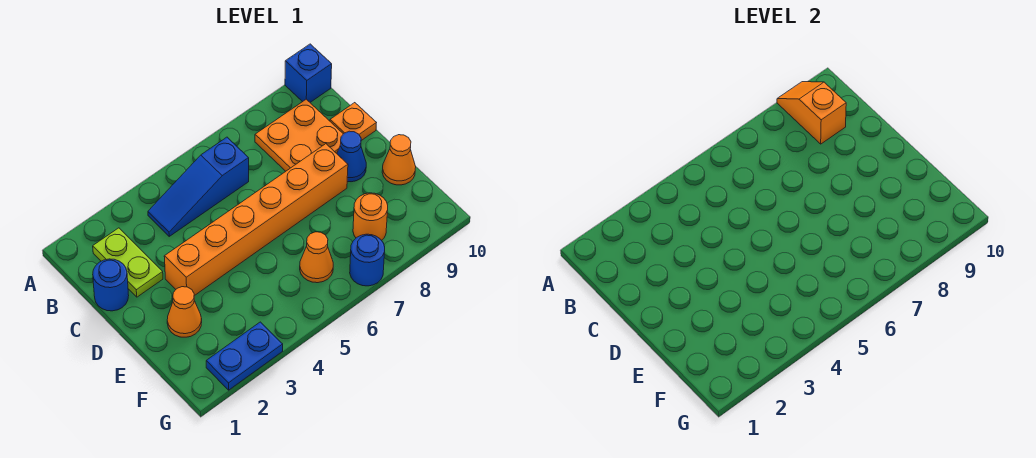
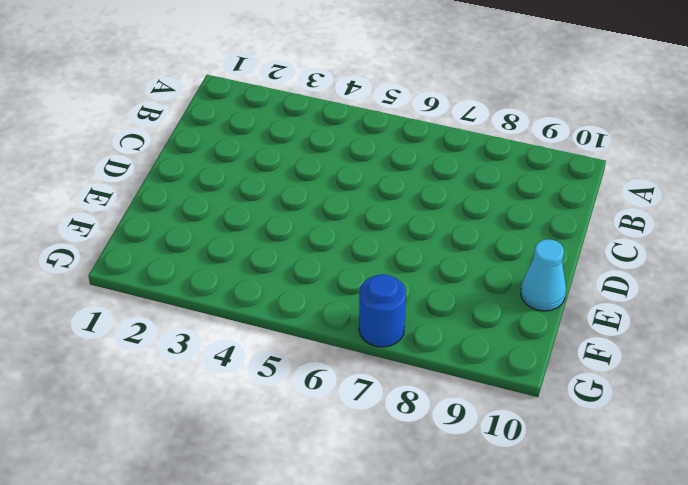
cyan 1x1 cone [521,239,566,311] -> orange 1x1 cone [382,135,416,185]
none -> blue 1x1 brick [285,44,332,102]
none -> lime 1x2 plate [93,228,163,297]
none -> blue 1x3 slope [148,137,249,236]

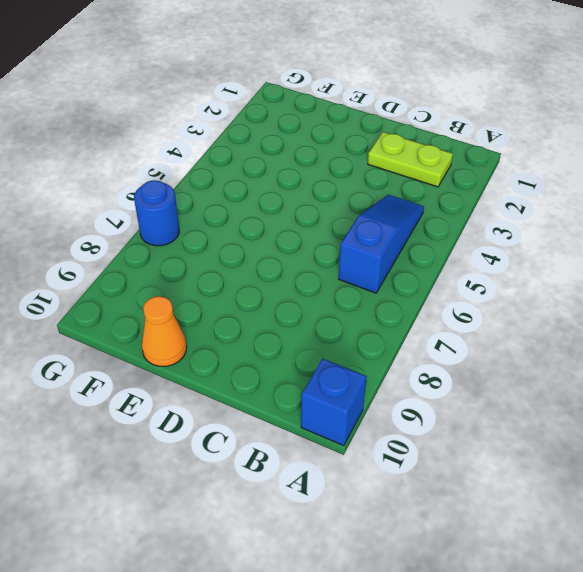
none -> orange 2x2 plate [255,99,343,171]
none -> blue 1x1 round brick [93,259,129,311]
none -> orange 1x1 plate [330,103,376,141]

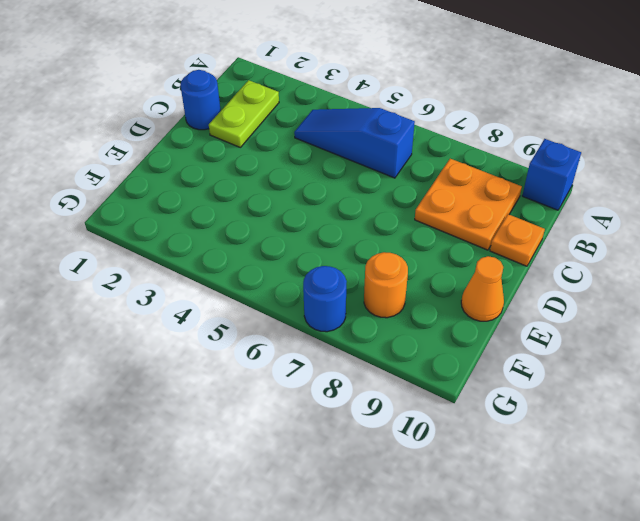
none -> orange 1x6 brick [164,144,348,296]
none -> blue 1x1 cone [337,131,366,182]
none -> orange 1x1 cone [167,287,202,337]

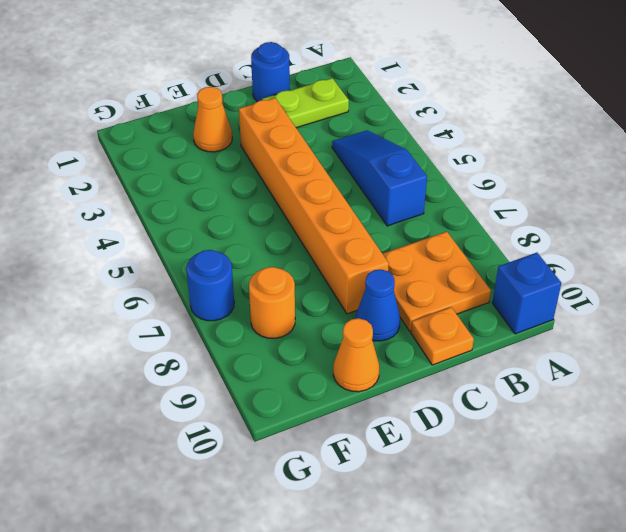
none -> orange 1x1 cone [300,232,333,283]
none -> blue 1x2 plate [206,322,283,390]
none -> orange 1x2 slope [777,82,846,144]

